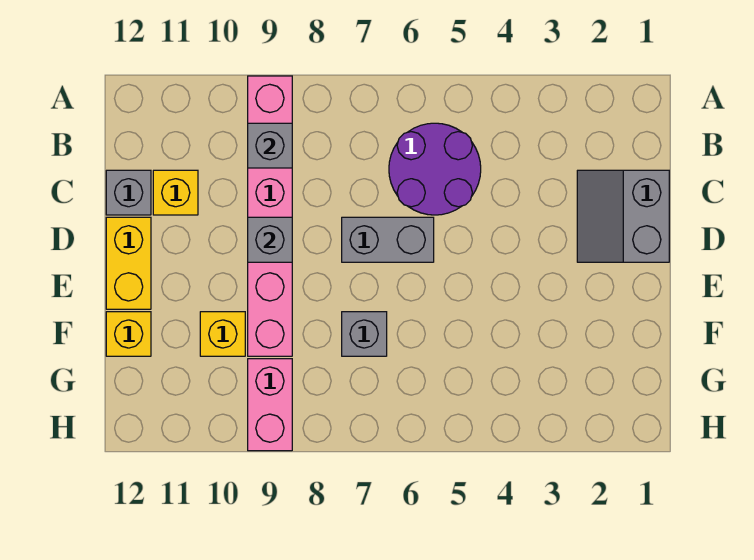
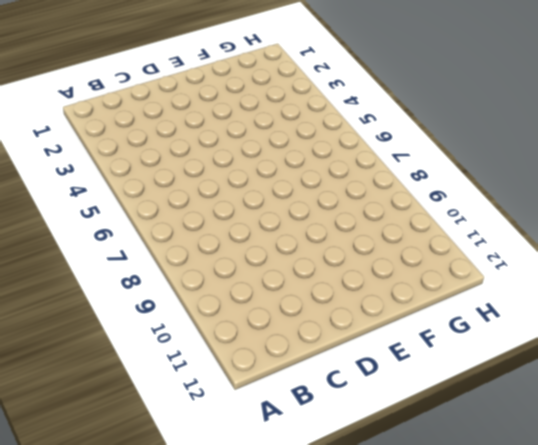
none -> pink 1x6 brick [248,76,292,356]
none -> purple 2x2 round brick [389,123,481,215]
none -> grey 2x2 slope [577,170,669,262]

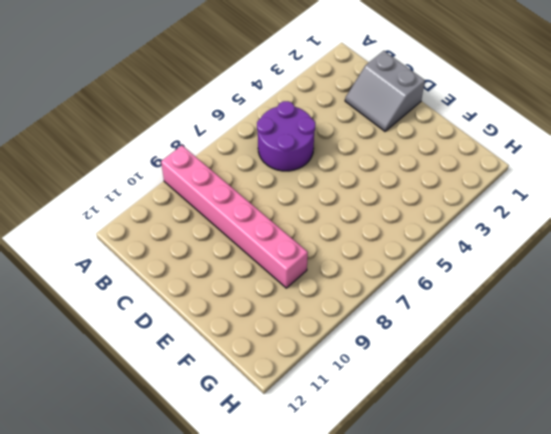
none -> yellow 1x1 brick [153,170,198,215]
none -> grey 1x1 brick [106,170,151,215]
none -> grey 1x2 brick [342,217,434,262]

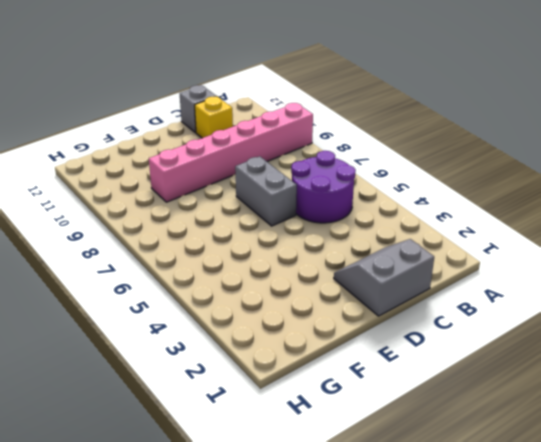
none -> yellow 1x2 brick [106,217,151,309]
none -> grey 1x1 brick [342,312,387,356]
none -> yellow 1x1 brick [200,312,245,356]

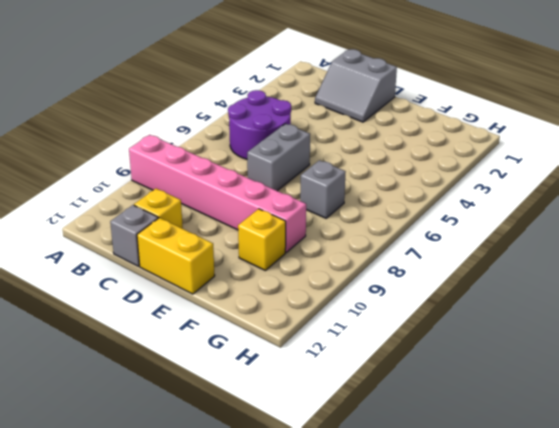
none -> yellow 1x1 brick [106,312,151,356]
none -> pink 1x2 brick [248,359,292,451]
none -> grey 1x1 brick [248,123,292,168]

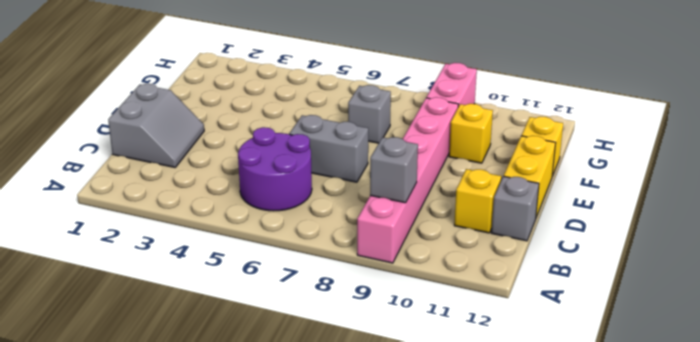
none -> grey 1x1 brick [248,217,292,262]

